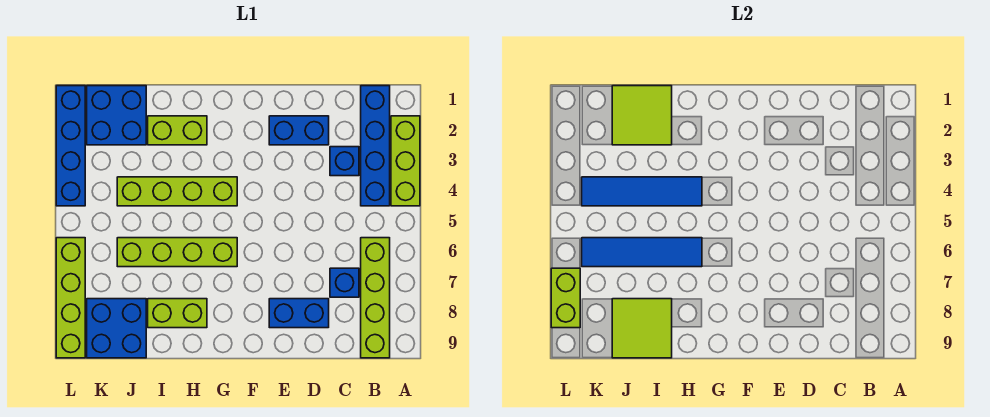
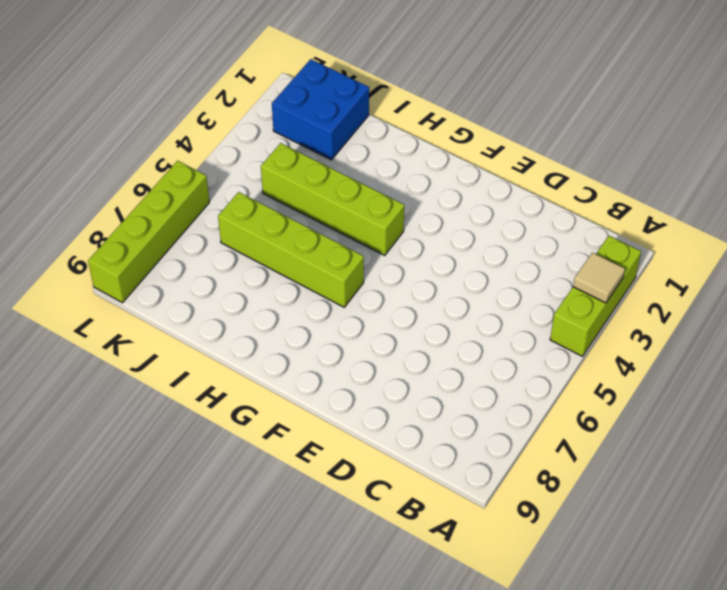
tan 1x1 tile [573,253,625,303] -> none
none -> blue 1x4 brick [361,86,390,206]
none -> lime 1x4 brick [361,238,390,358]
none -> blue 1x1 brick [330,147,359,176]

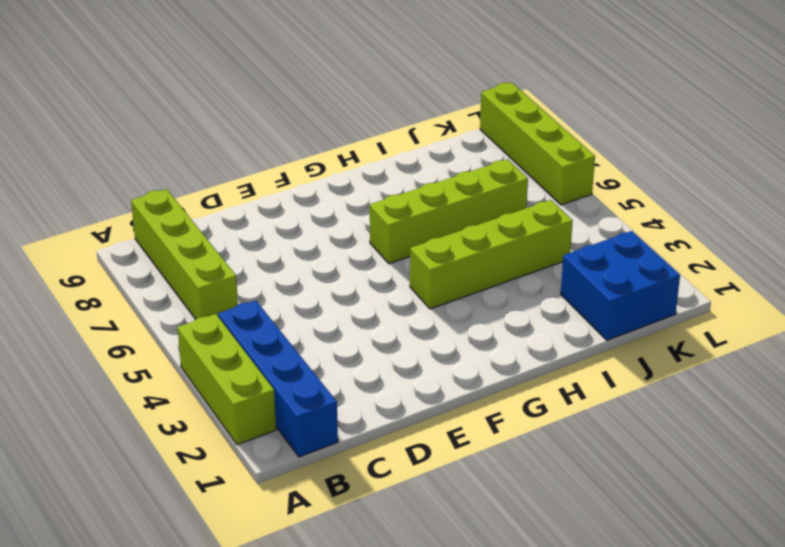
none -> blue 1x1 brick [330,147,359,176]
none -> blue 1x1 brick [330,268,359,297]
none -> blue 1x2 brick [269,116,329,145]

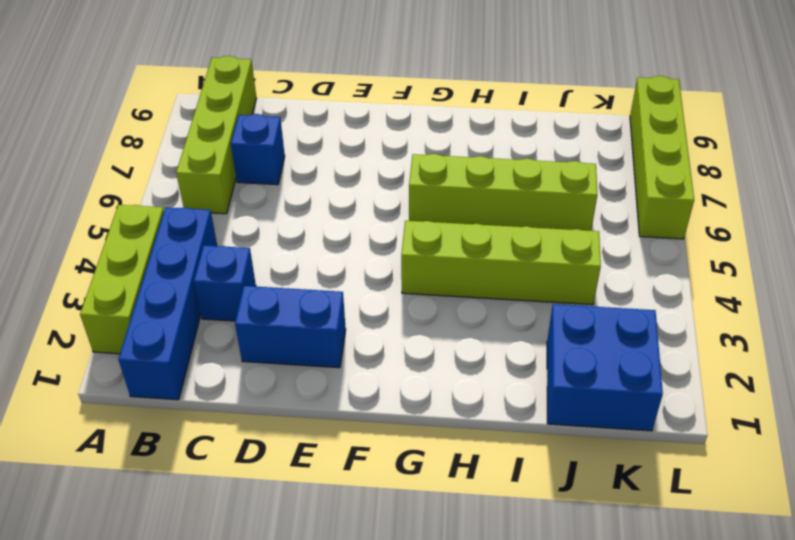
none -> blue 1x2 brick [269,299,329,328]
none -> lime 1x2 brick [148,116,207,145]
none -> lime 1x2 brick [148,299,207,328]

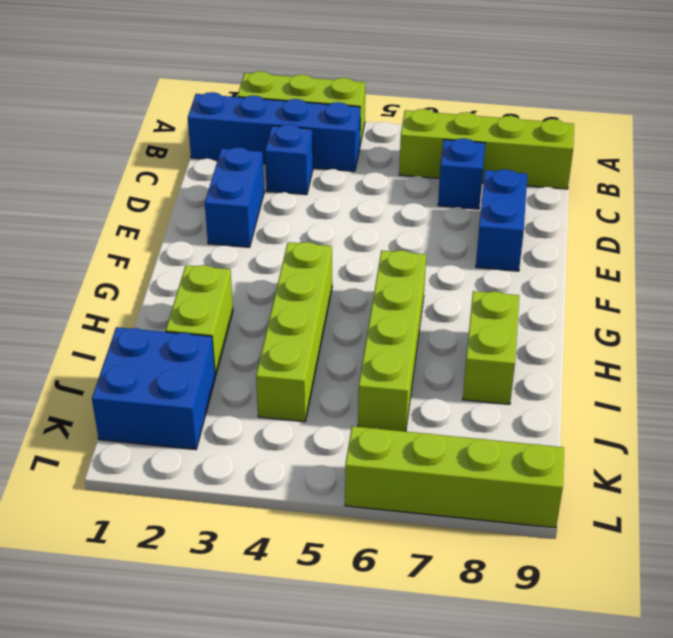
none -> blue 2x2 brick [87,299,146,358]
none -> blue 1x4 brick [56,86,85,206]
none -> blue 1x4 tile [582,177,702,206]

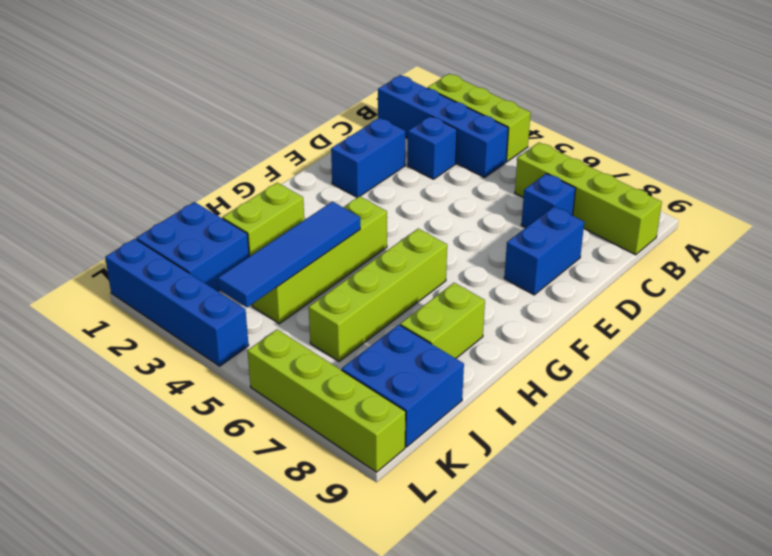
none -> blue 1x4 tile [582,238,702,267]
none -> lime 2x2 tile [612,86,672,145]
none -> lime 2x2 tile [612,299,672,358]

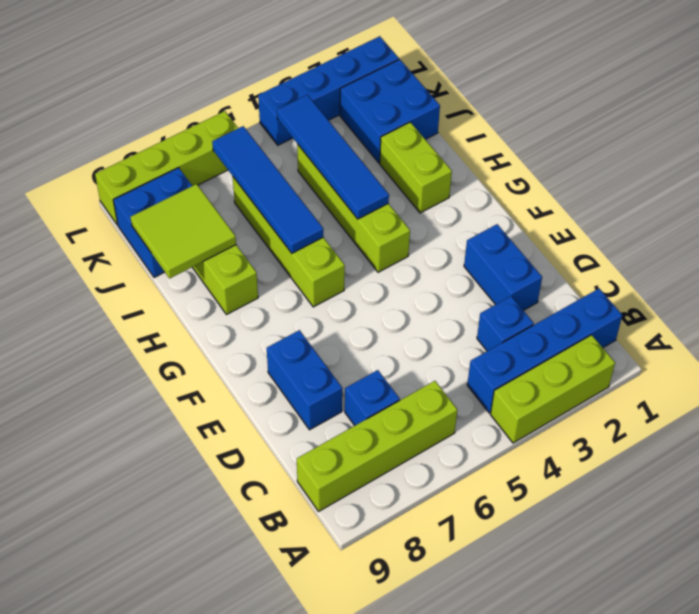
none -> lime 2x2 tile [612,86,672,145]
none -> lime 1x2 brick [551,268,580,328]

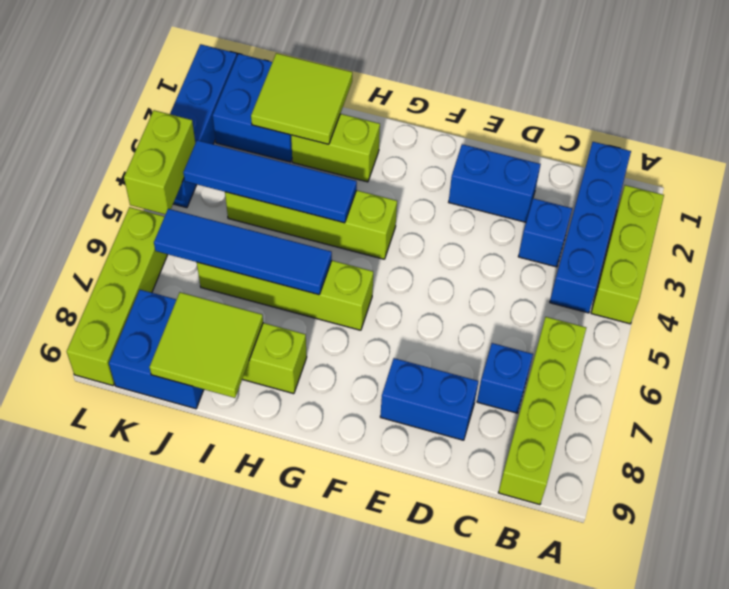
lime 1x2 brick [124,110,195,214] -> lime 1x2 brick moved to [551,268,580,328]

